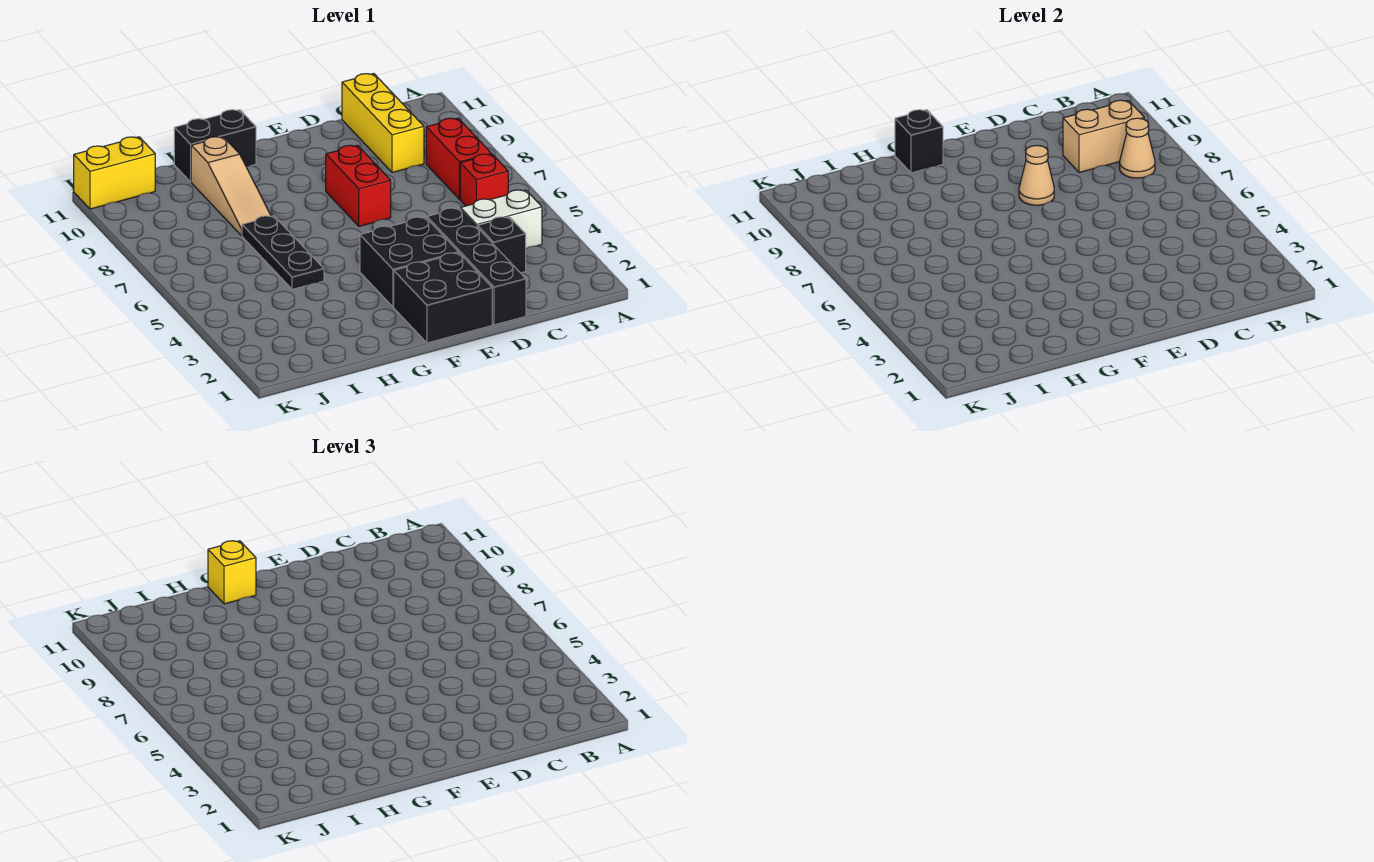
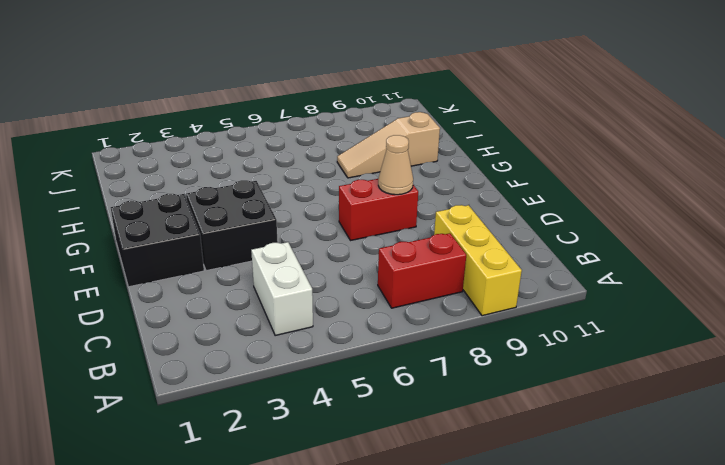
yellow 1x3 brick [434,205,522,316] -> yellow 1x3 brick turned to [342,74,424,173]
none -> red 1x1 brick [460,154,508,206]
none -> black 1x1 brick [477,217,526,273]
none -> black 1x4 brick [427,208,526,325]

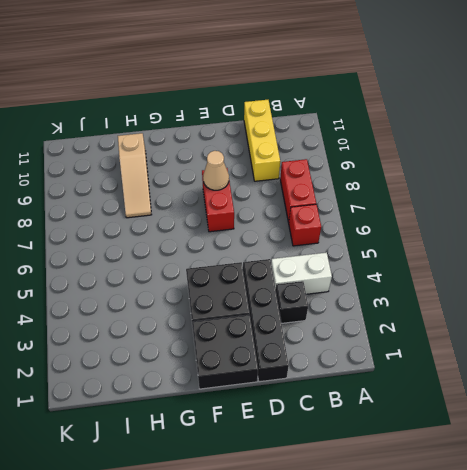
none -> black 1x2 brick [174,110,256,182]
none -> black 1x3 plate [242,216,324,289]
none -> yellow 1x2 brick [74,137,155,209]

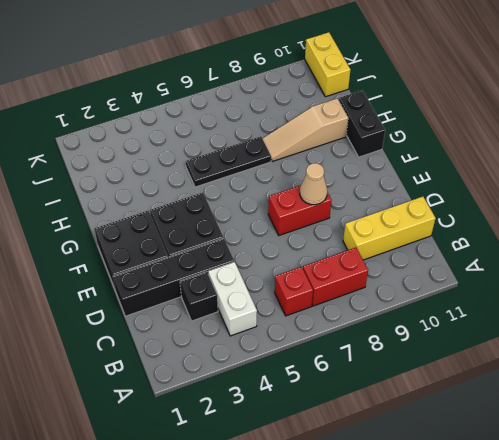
none -> tan 1x1 cone [1120,118,1155,178]
none -> tan 1x2 brick [1063,100,1144,173]
none -> black 1x1 brick [895,110,943,173]

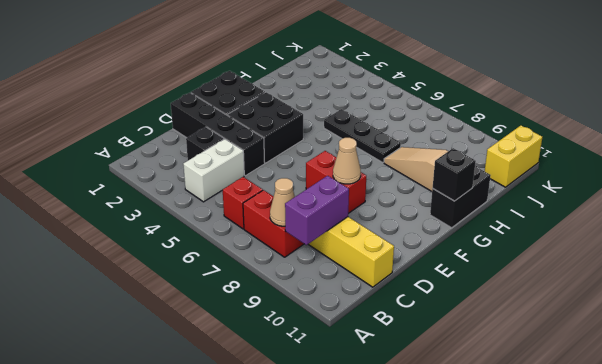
purple 1x2 brick [285,176,349,245] -> tan 1x2 brick [1063,100,1144,173]
none -> yellow 1x1 brick [208,541,256,604]

